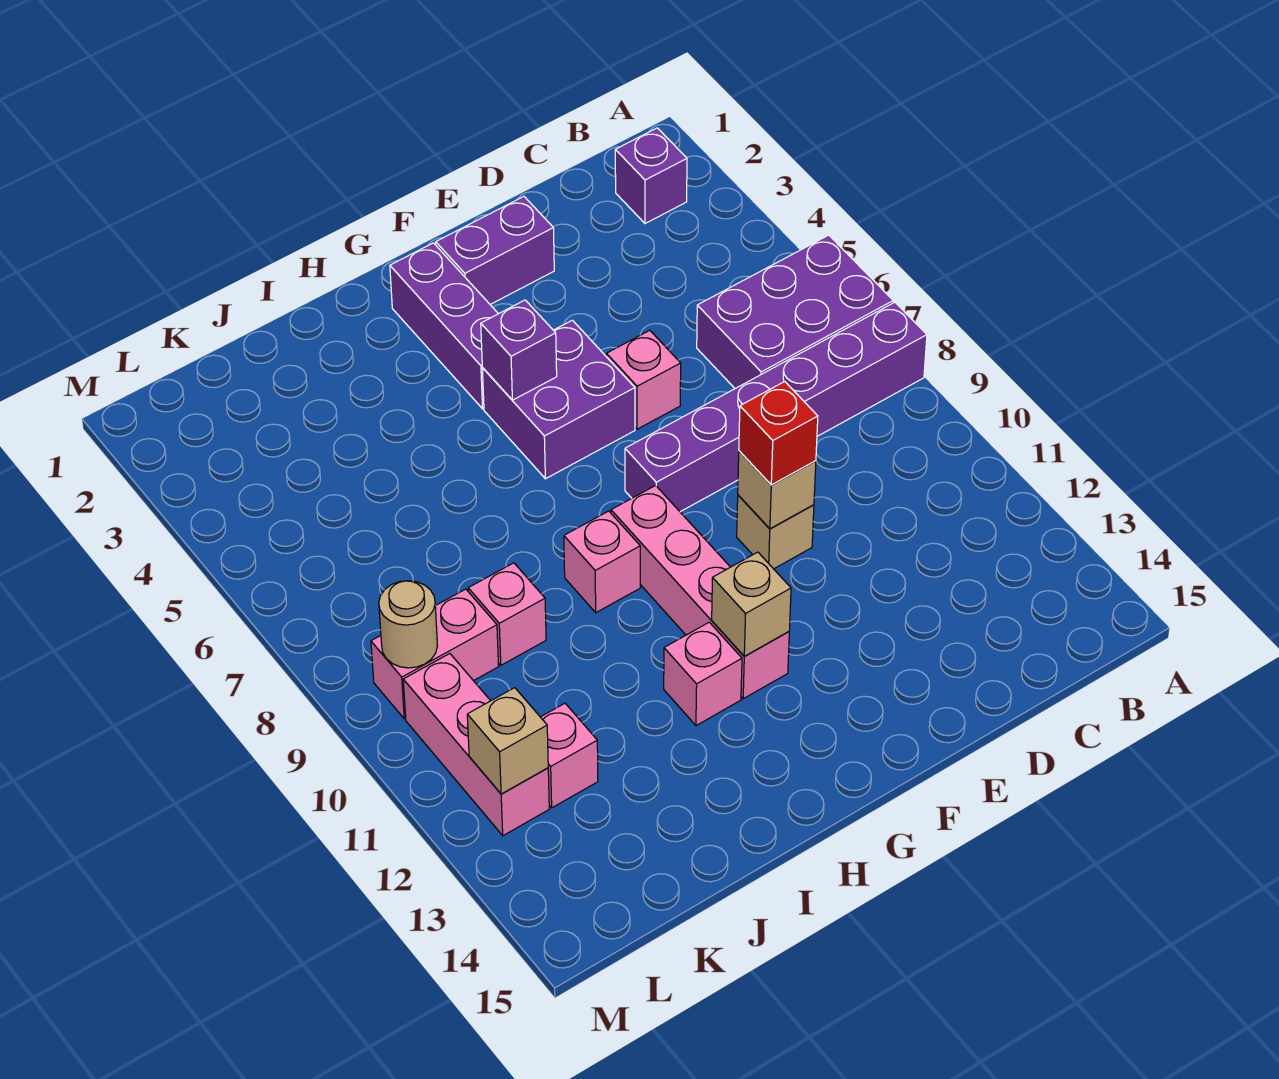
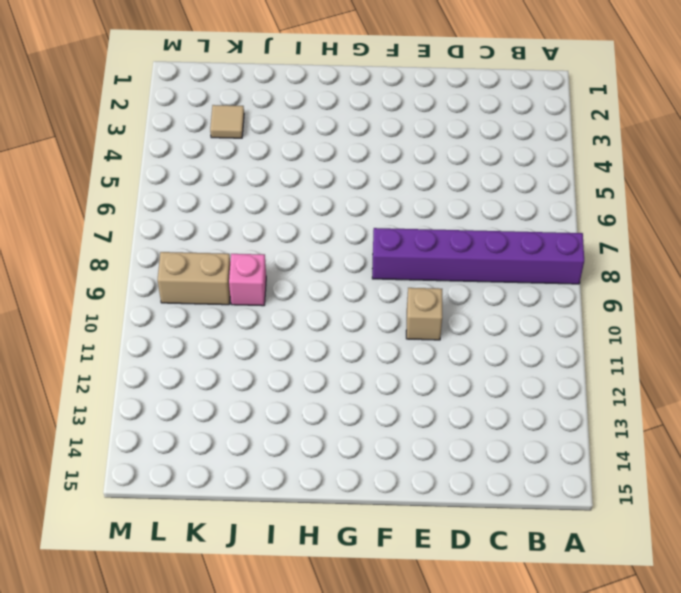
tan 1x1 tile [210,105,244,138] -> none
tan 1x2 brick [158,252,230,305] -> pink 1x2 brick [371,589,499,719]
none -> purple 2x3 brick [697,235,893,388]
none -> purple 1x1 brick [615,128,687,224]
none -> purple 1x2 brick [436,197,554,304]

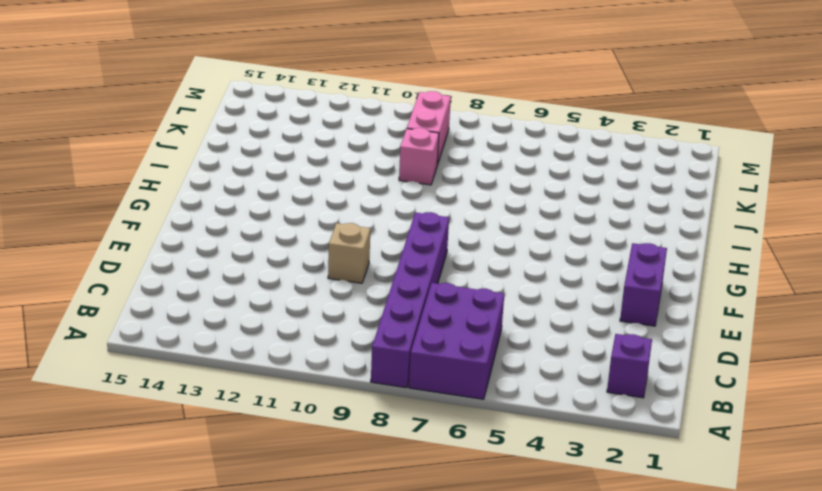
none -> pink 1x1 brick [606,330,681,429]
none -> purple 2x2 brick [482,320,635,479]
none -> purple 1x3 brick [390,243,498,409]

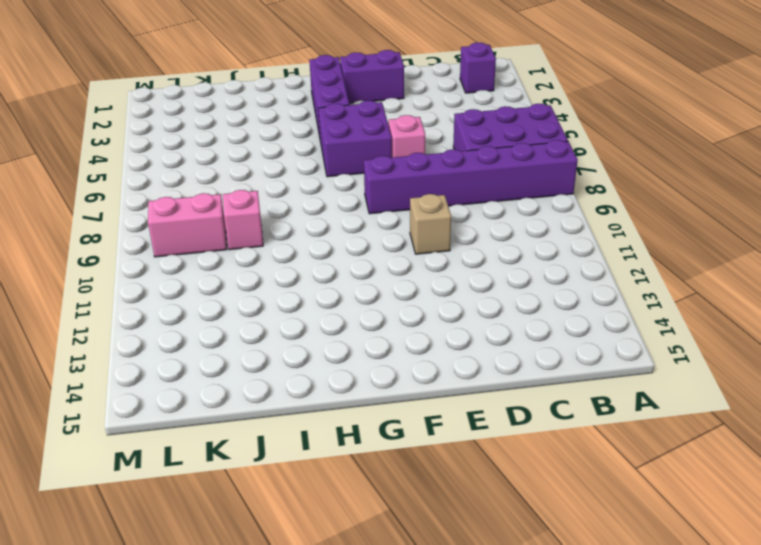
none -> pink 1x4 brick [611,486,789,699]
none -> pink 1x1 brick [564,511,640,613]
none -> pink 1x1 brick [664,622,742,726]

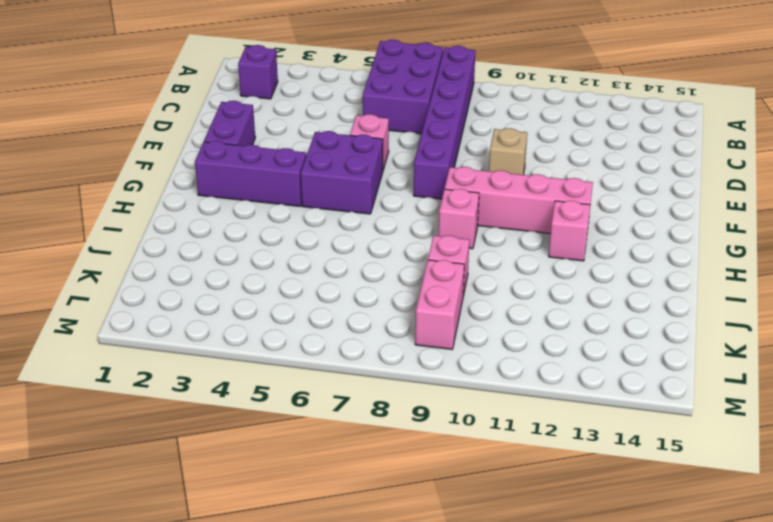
none -> pink 1x1 brick [541,703,598,808]
none -> pink 1x3 brick [403,654,549,836]
none -> tan 1x1 brick [738,451,816,529]

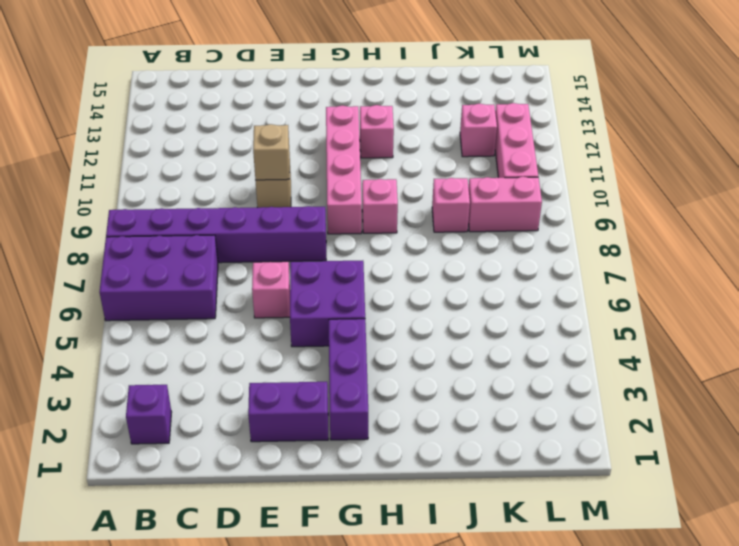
none -> purple 1x1 brick [481,300,557,400]
none -> tan 1x1 brick [712,552,791,656]
none -> tan 1x1 round brick [379,581,437,668]

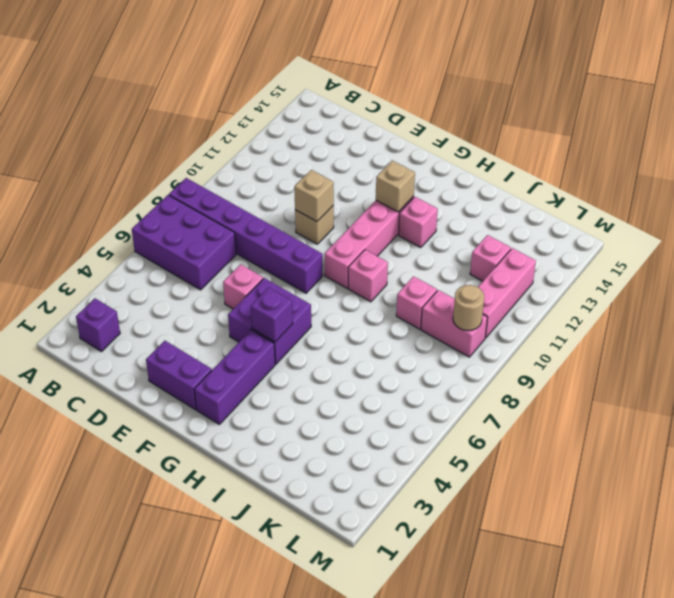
none -> tan 1x1 brick [467,688,548,794]
none -> red 1x1 brick [739,382,818,485]

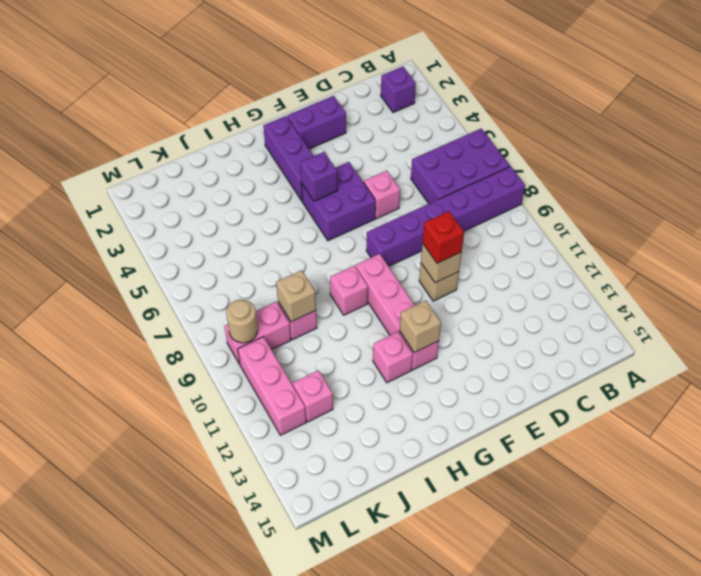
tan 1x1 brick [276,270,316,322] -> tan 1x1 brick moved to [467,688,548,794]

